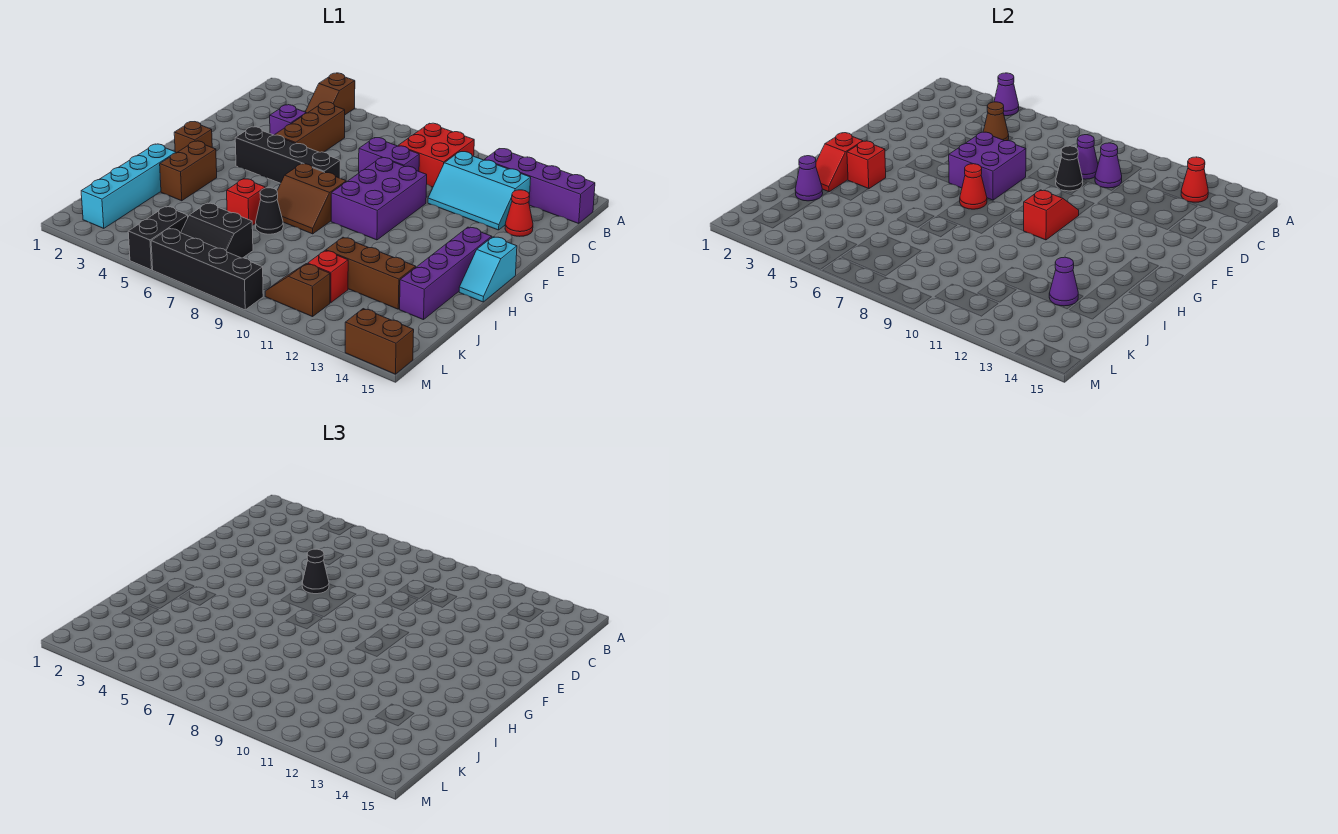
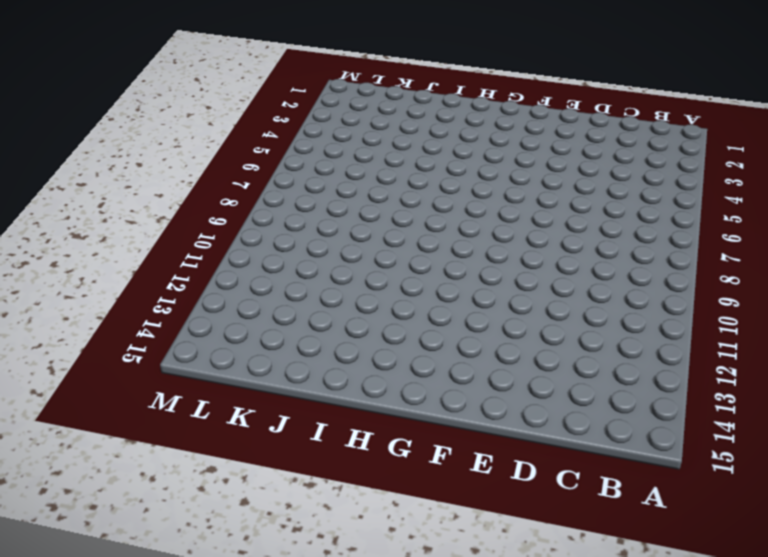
none -> brown 1x2 slope [305,73,355,115]
none -> red 2x2 brick [398,123,474,187]
none -> purple 1x4 brick [485,149,595,223]
none -> brown 1x3 brick [275,102,345,152]

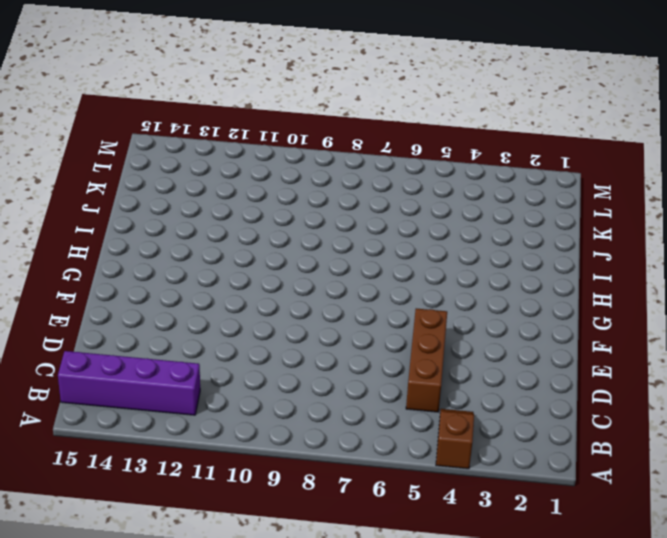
none -> red 2x2 brick [398,123,474,187]
none -> cyan 2x3 slope [428,152,531,230]
none -> purple 1x1 brick [270,105,306,135]
none -> purple 1x2 brick [359,138,419,173]

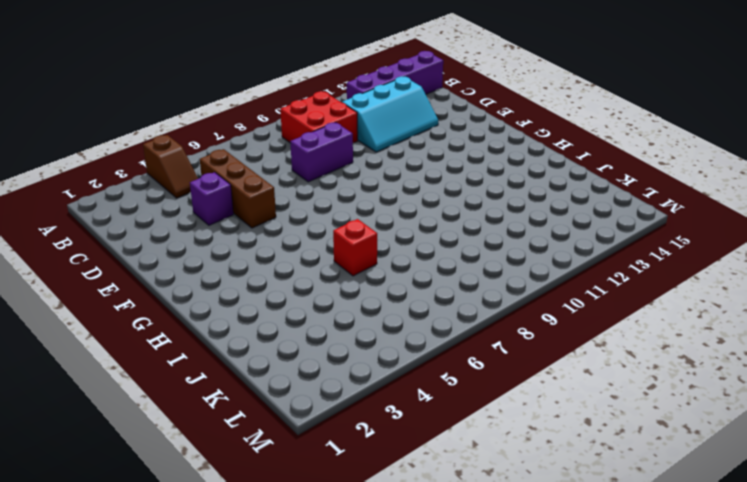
none -> red 1x1 cone [505,190,533,236]
none -> purple 2x3 brick [331,158,427,240]
none -> black 1x4 brick [235,127,340,183]
none -> brown 1x1 brick [174,122,212,153]

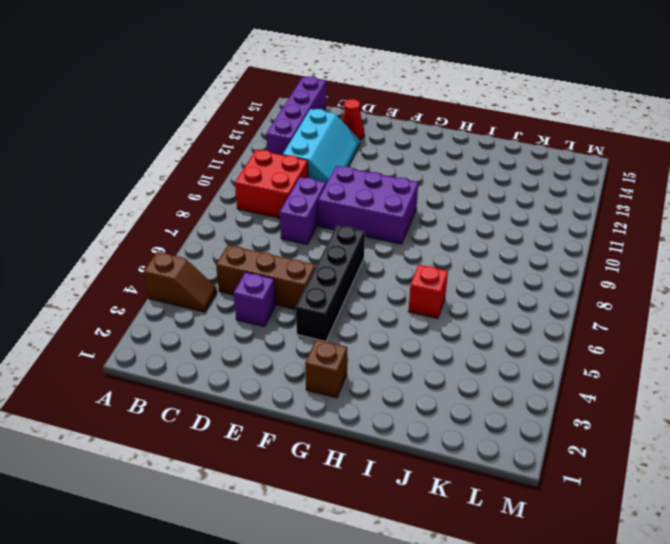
none -> brown 2x2 slope [277,164,346,234]
none -> purple 1x4 brick [400,227,492,320]
none -> cyan 1x2 slope [459,237,517,302]
none -> brown 1x2 brick [160,141,217,201]

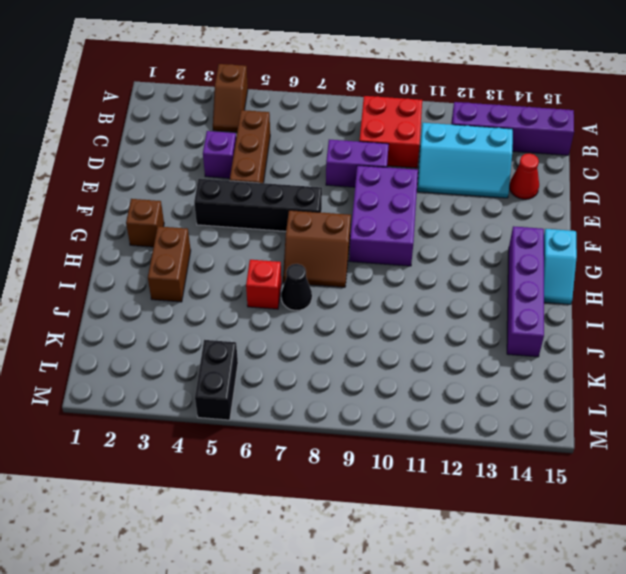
none -> cyan 1x4 brick [81,144,176,228]
none -> brown 1x3 brick [326,237,416,309]
none -> black 2x2 slope [181,203,253,258]
none -> red 1x1 brick [308,250,348,303]

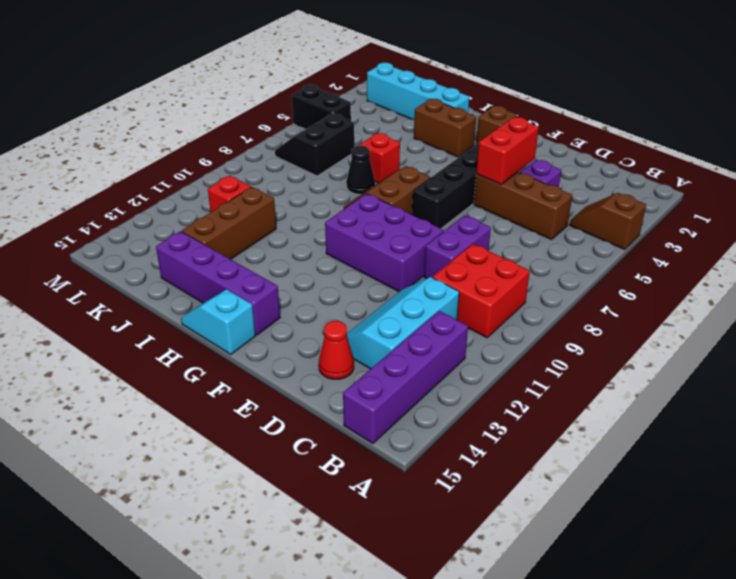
red 1x2 brick [476,117,539,184] -> none
none -> brown 1x2 slope [265,264,330,317]
none -> black 1x4 brick [151,228,263,310]
none -> brown 1x2 brick [345,309,414,374]
none -> purple 1x1 cone [994,73,1019,116]

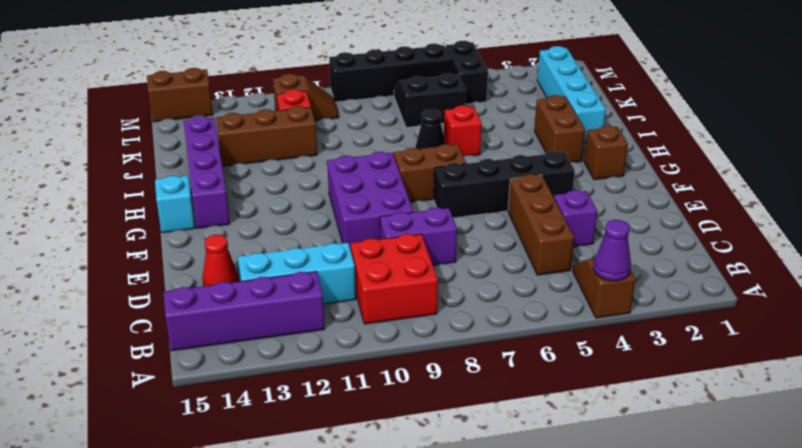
none -> red 1x1 cone [1181,157,1208,202]
none -> brown 1x1 cone [983,102,1009,141]
none -> purple 1x1 cone [1077,135,1098,179]
none -> purple 1x1 cone [1095,143,1122,188]

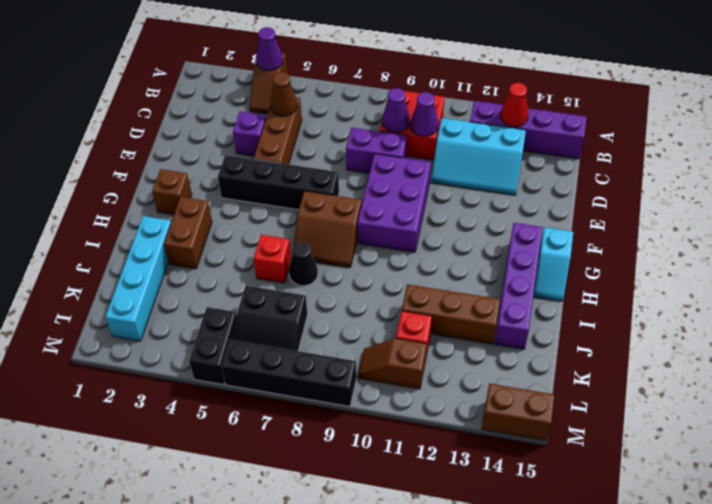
none -> red 1x1 cone [505,190,533,236]
none -> black 1x1 cone [1056,146,1083,191]
none -> purple 2x2 brick [949,132,1026,200]
none -> red 1x2 slope [1024,190,1079,240]

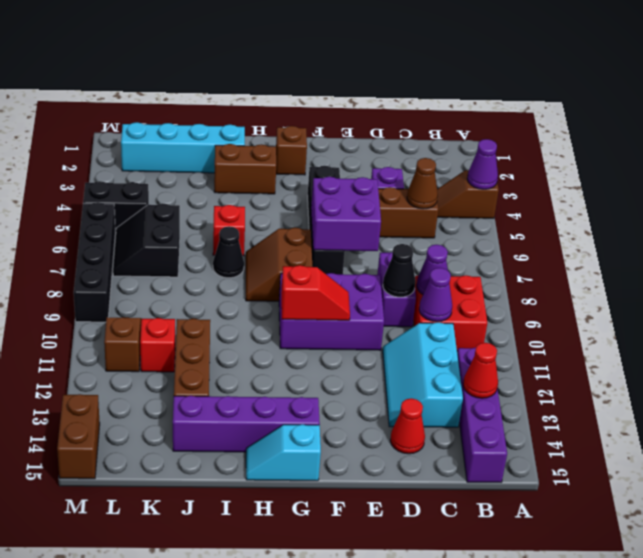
none -> red 1x1 cone [960,164,987,209]
none -> red 1x2 slope [816,133,863,192]
none -> red 1x1 brick [847,141,886,189]
none -> purple 1x1 cone [795,156,823,201]

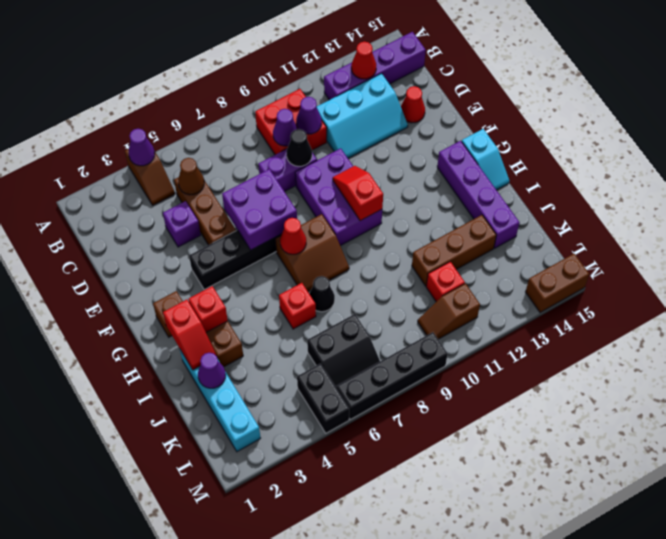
none -> purple 1x1 cone [1049,257,1078,306]
none -> black 1x1 cone [302,549,329,594]

